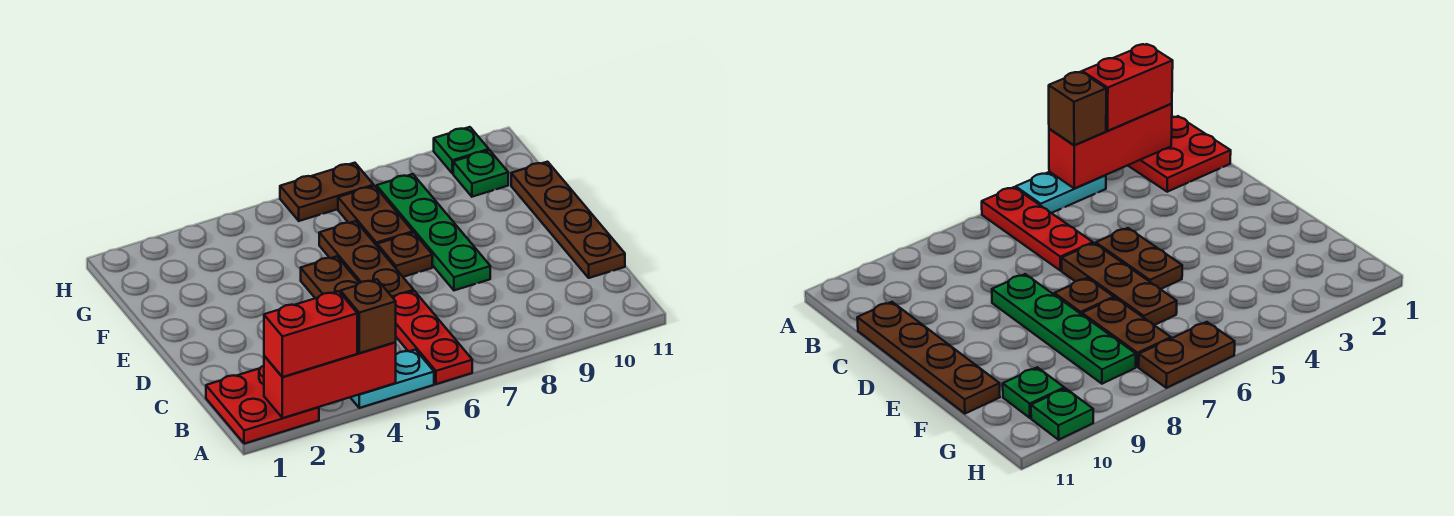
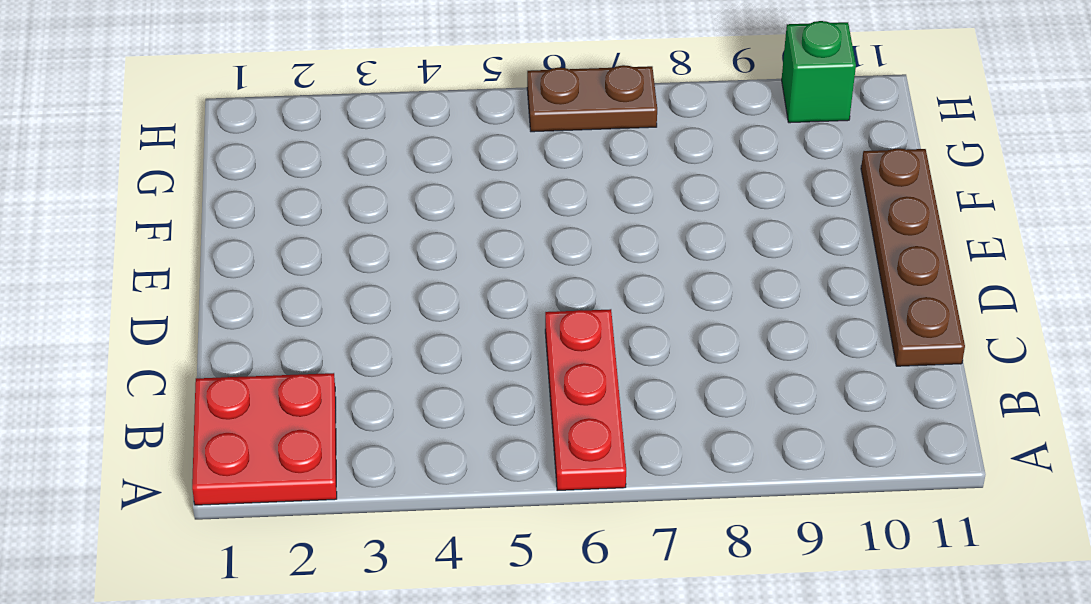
green 1x1 brick [782,21,856,123] -> green 1x1 plate [434,127,489,173]
none -> cyan 1x2 plate [350,350,434,408]
none -> brown 1x2 plate [301,256,359,298]
none -> brown 1x3 plate [319,221,414,298]

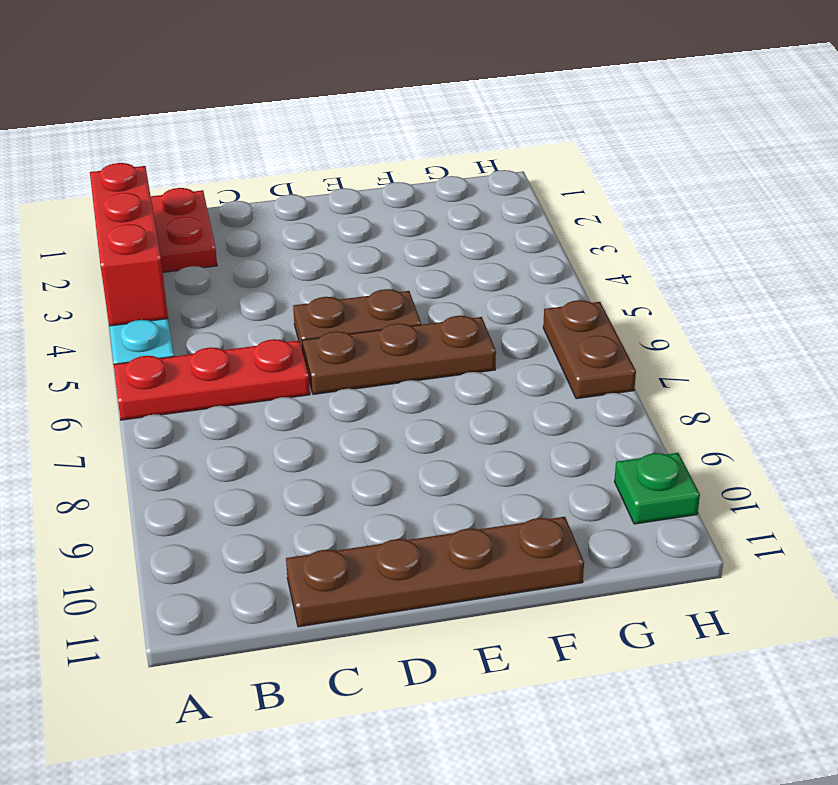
none -> green 1x4 plate [376,174,490,290]
none -> brown 1x1 plate [377,233,432,277]
none -> brown 1x2 plate [338,186,413,246]

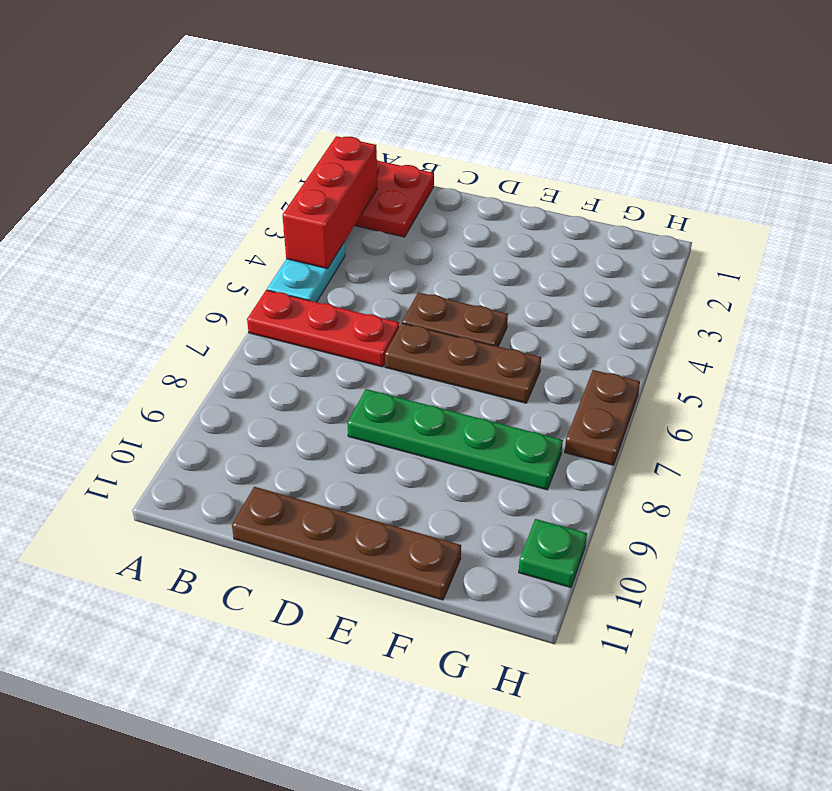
none -> brown 1x1 plate [377,233,432,277]
none -> brown 1x2 plate [338,186,413,246]
none -> green 1x1 plate [453,150,508,197]

